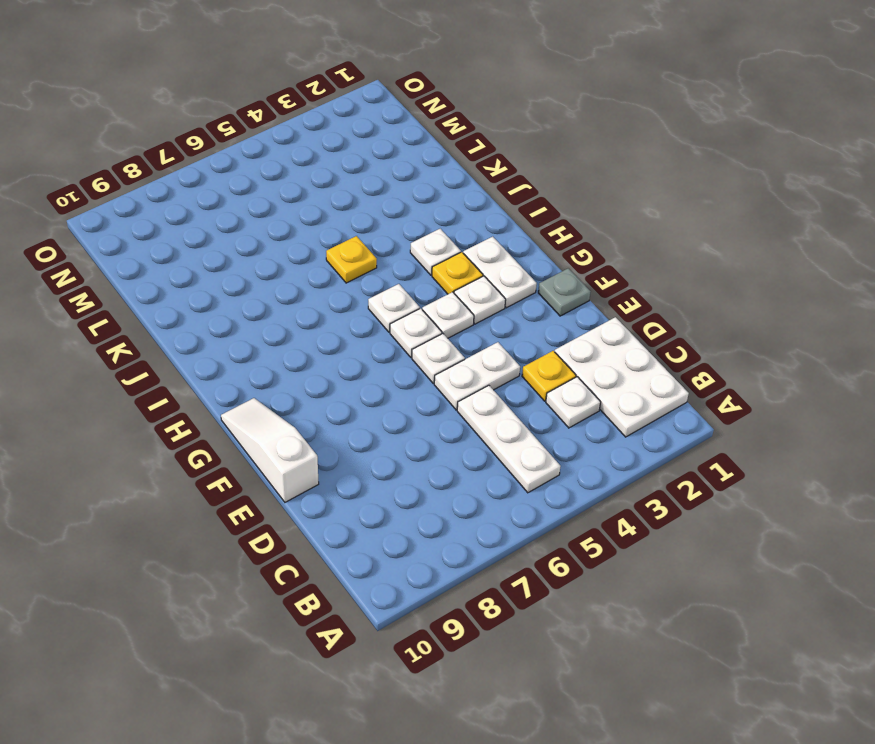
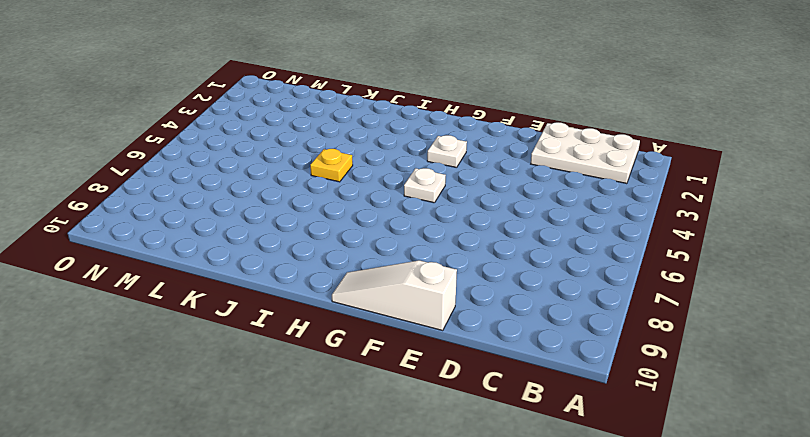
none -> white 1x3 plate [457,385,561,493]
none -> white 1x1 plate [546,377,601,428]
none -> yellow 1x1 plate [522,351,576,401]

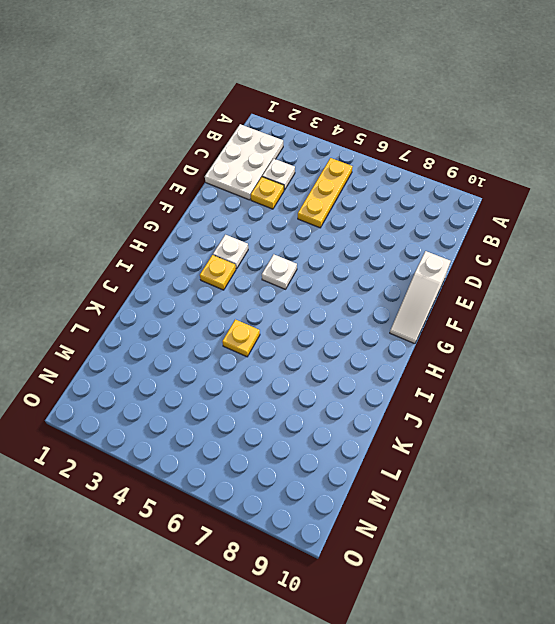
yellow 1x3 plate [298,158,352,228] -> white 1x3 plate [457,385,561,493]
none -> white 1x2 plate [434,342,520,410]
none -> grey 1x1 plate [538,268,591,316]
none -> white 1x1 plate [412,334,465,383]

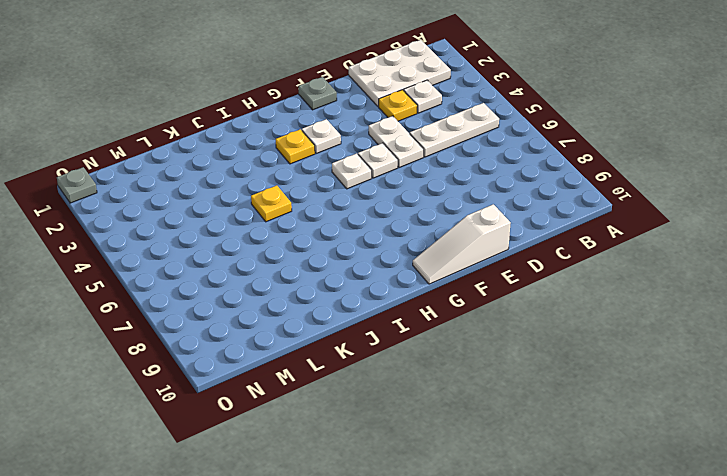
grey 1x1 plate [57,167,97,203] -> none
none -> white 1x2 plate [463,237,537,308]
none -> white 1x1 plate [422,292,474,338]
none -> white 1x1 plate [368,284,420,332]

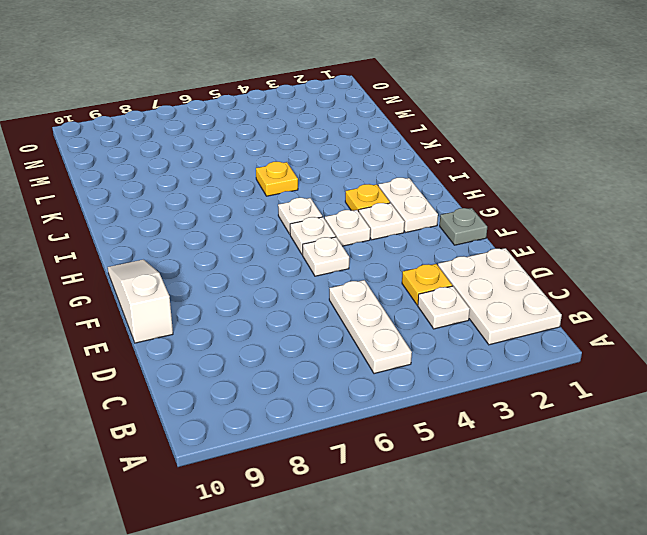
none -> white 1x2 plate [434,342,520,410]
none -> white 1x1 plate [410,229,461,275]

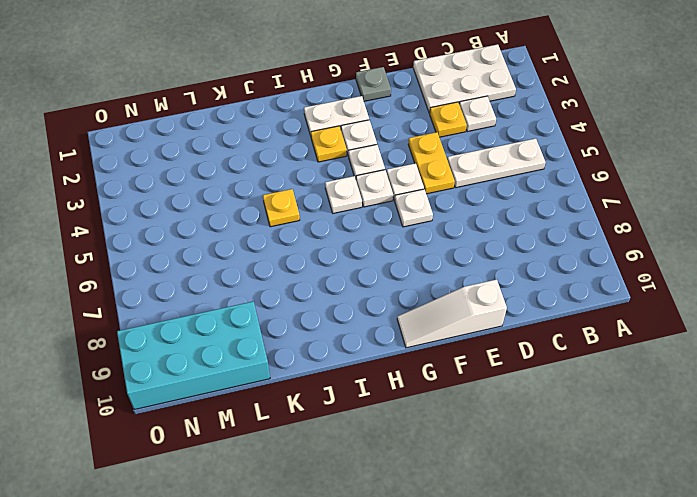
yellow 1x2 plate [408,132,455,194] -> white 1x2 plate [434,342,520,410]
white 1x1 plate [395,189,433,227] -> white 1x1 plate moved to [410,229,461,275]
cyan 2x4 brick [117,301,270,410] -> none

